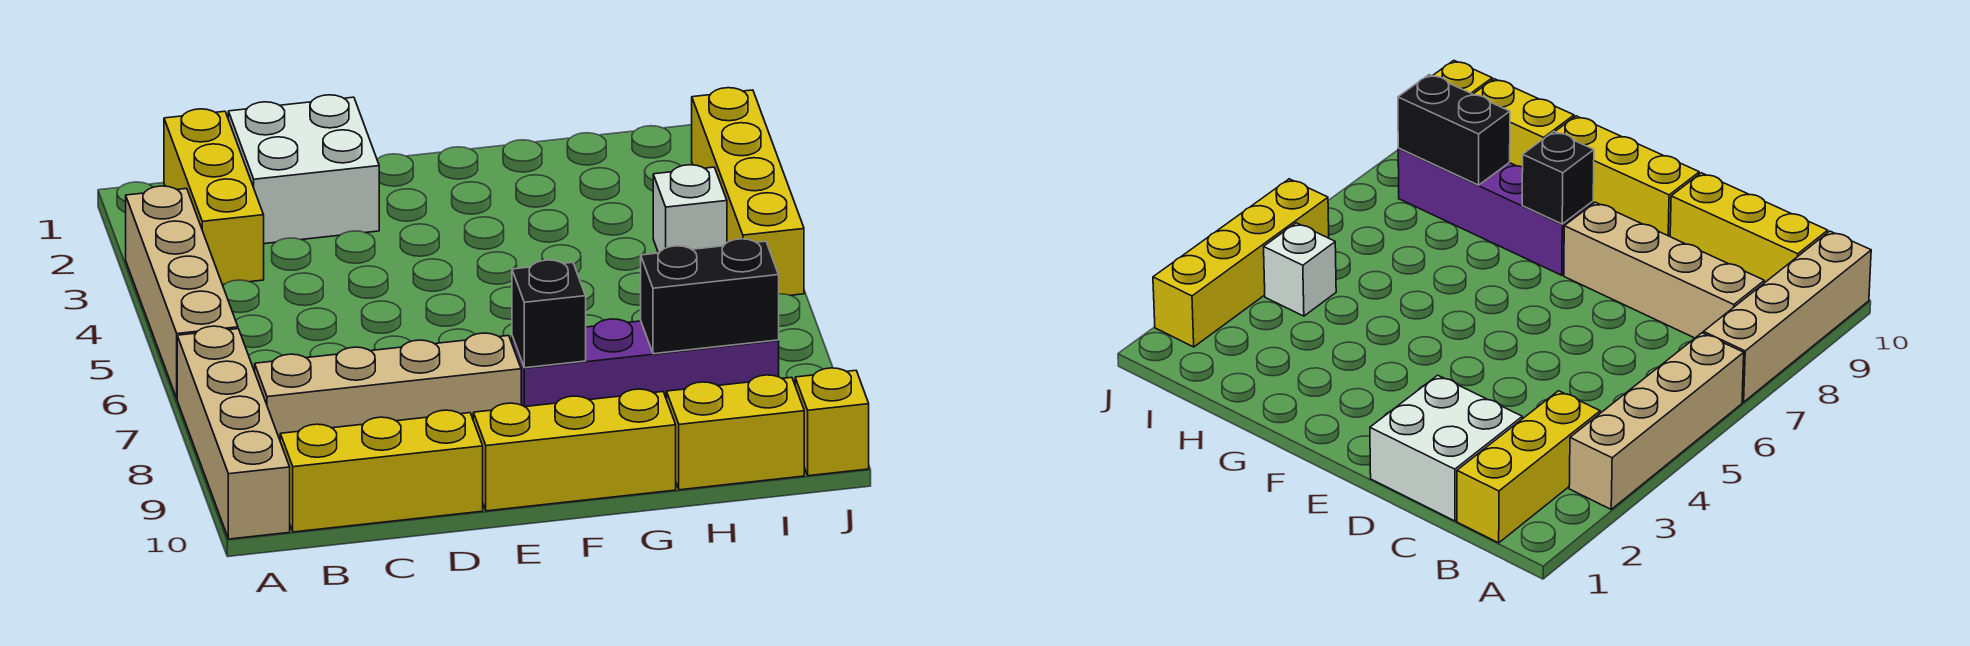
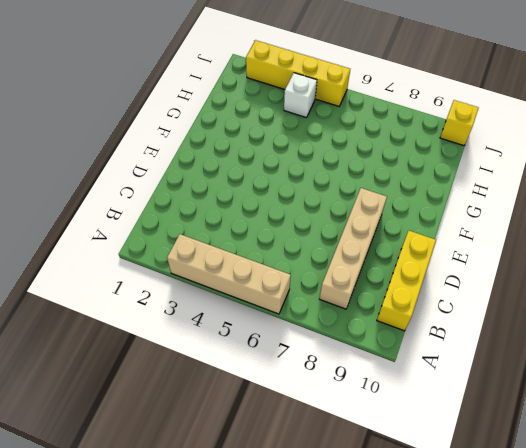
none -> tan 1x4 brick [177,326,290,539]
none -> yellow 1x3 brick [164,109,264,285]
none -> white 2x2 brick [228,95,379,244]

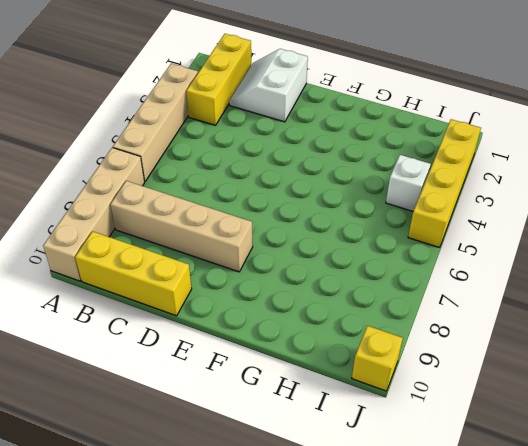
white 2x2 slope [229,49,308,122] -> white 2x2 brick [228,95,379,244]
none -> yellow 1x3 brick [473,389,676,511]
none -> purple 1x4 brick [512,319,779,407]
none -> yellow 1x2 brick [667,375,804,490]

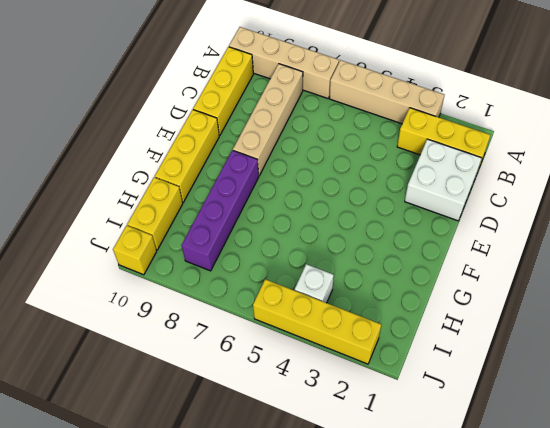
none -> black 1x1 brick [512,260,586,368]
none -> black 1x2 brick [641,239,779,354]

